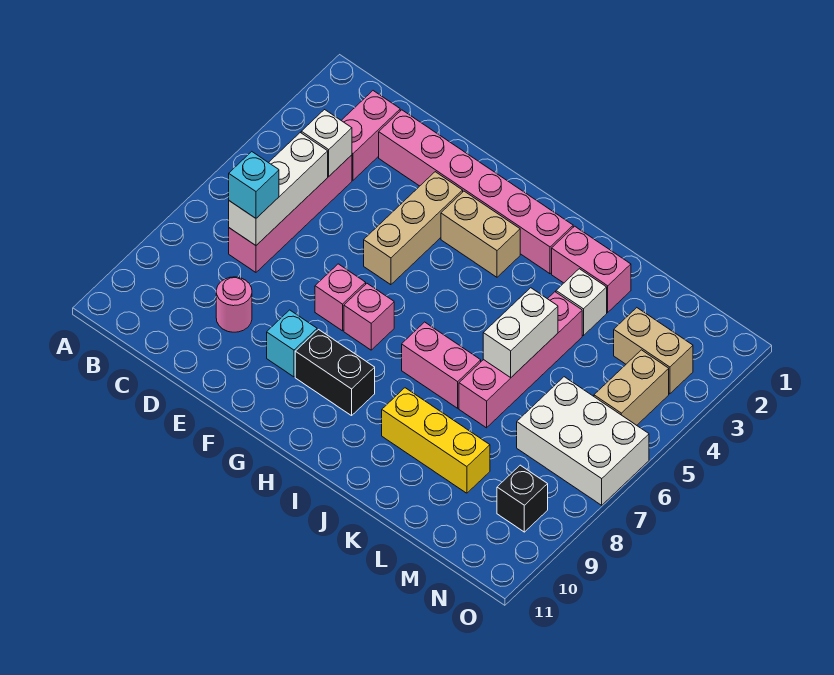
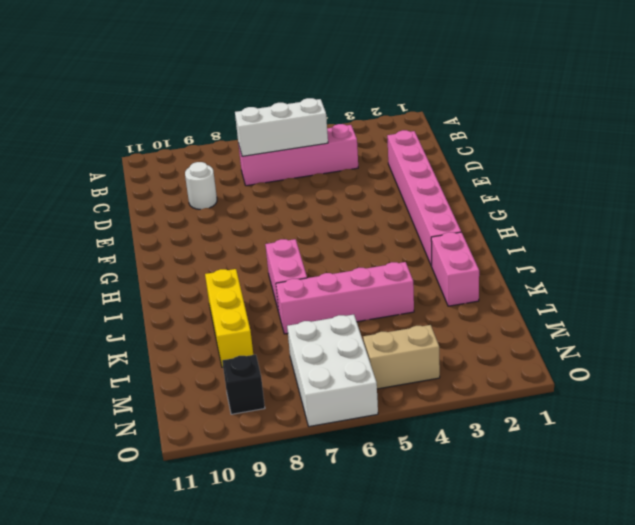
white 1x1 round brick [185,162,217,210] -> pink 1x1 round brick [216,277,252,332]
none -> pink 1x2 brick [341,91,400,180]
none -> tan 1x3 brick [364,172,463,285]
none -> pink 1x1 brick [315,264,366,331]

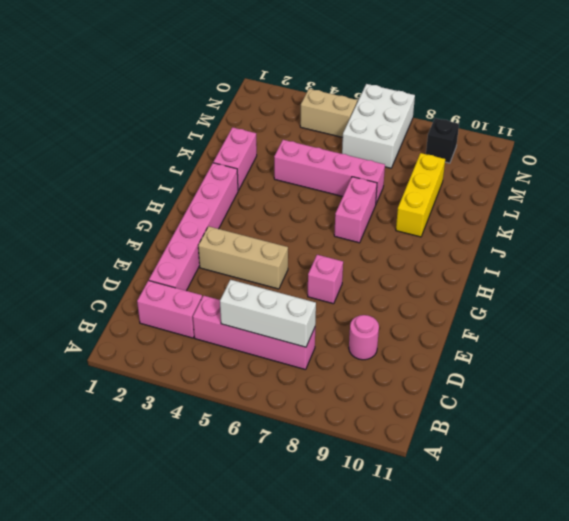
none -> cyan 1x1 brick [267,310,317,377]
none -> tan 1x2 brick [441,191,520,277]
none -> pink 1x1 brick [344,284,394,350]

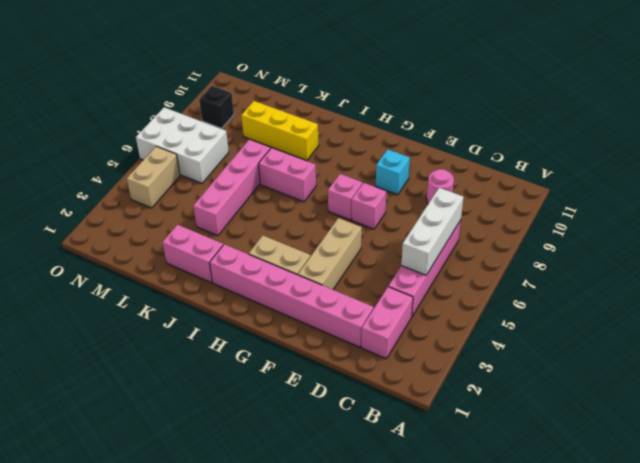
none -> black 1x2 brick [295,330,375,416]
none -> white 1x1 brick [556,269,607,336]
none -> tan 1x2 brick [614,308,693,394]

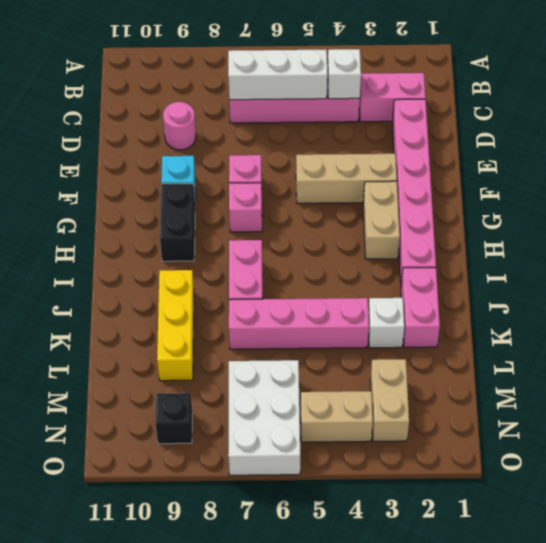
none -> white 1x2 brick [483,288,558,377]
none -> cyan 1x1 brick [229,152,279,218]

